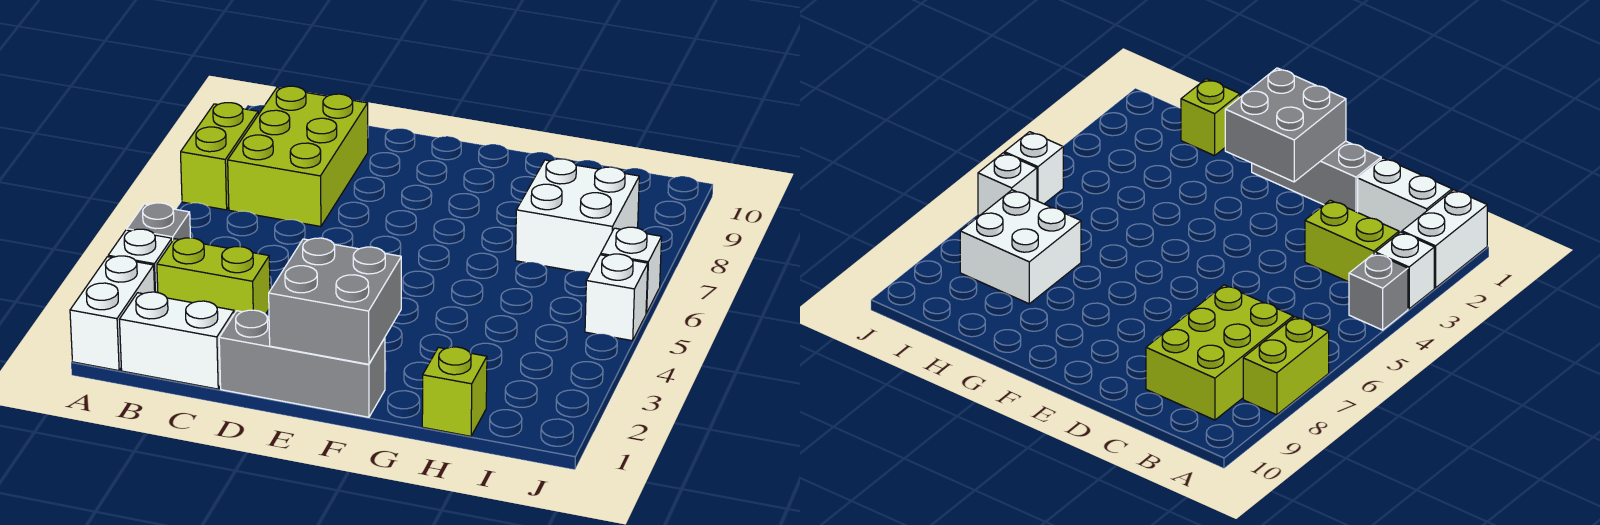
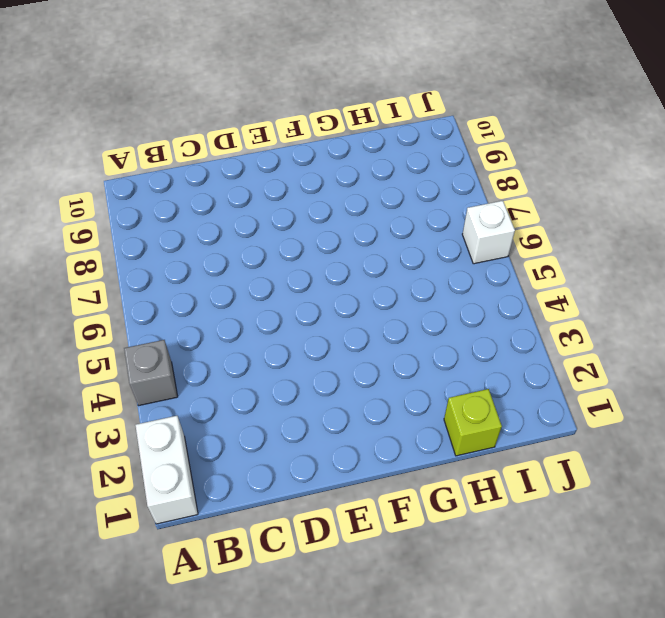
none -> white 1x1 brick [108,229,172,293]
none -> lime 1x2 brick [181,103,258,210]
none -> white 1x2 brick [119,292,234,389]

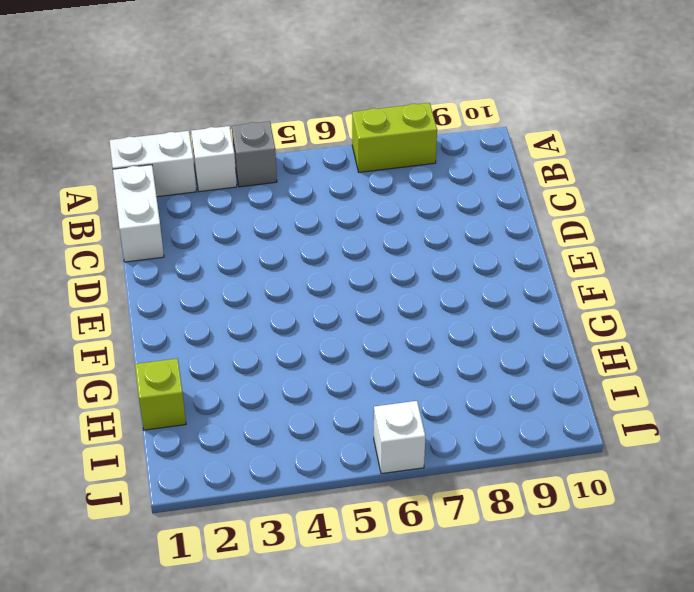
none -> lime 1x2 brick [157,238,270,314]
none -> lime 2x3 brick [228,86,368,226]
none -> grey 1x3 brick [219,310,385,417]

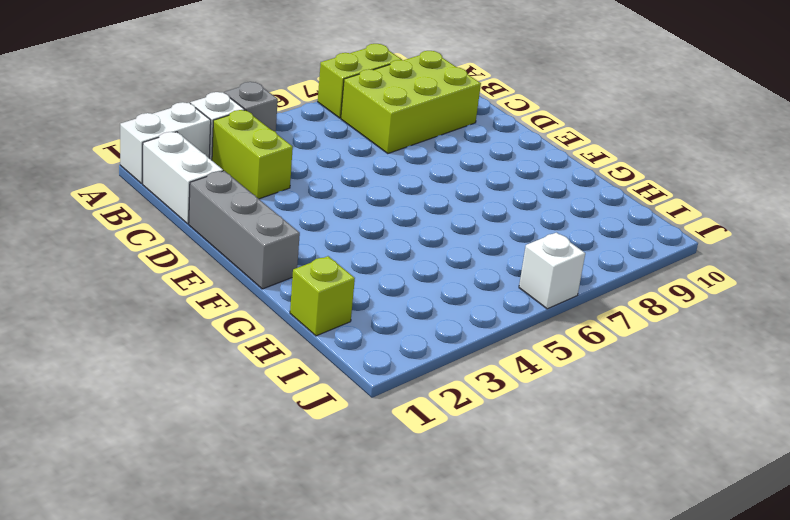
none -> white 2x2 brick [516,159,639,273]
none -> white 1x1 brick [585,254,648,341]
none -> grey 2x2 brick [269,238,401,364]

